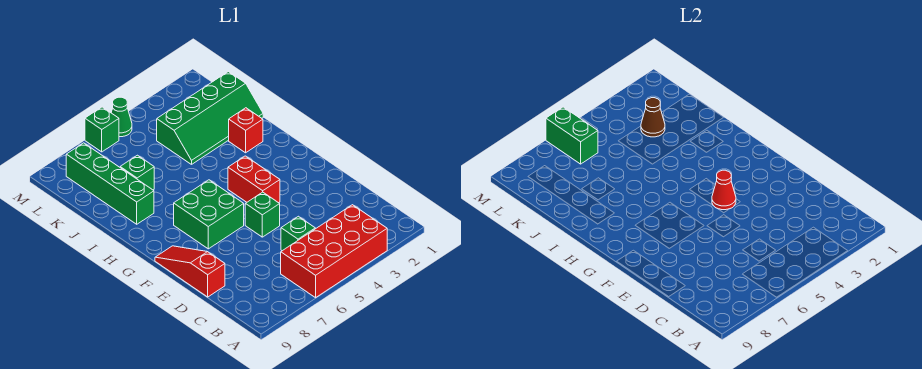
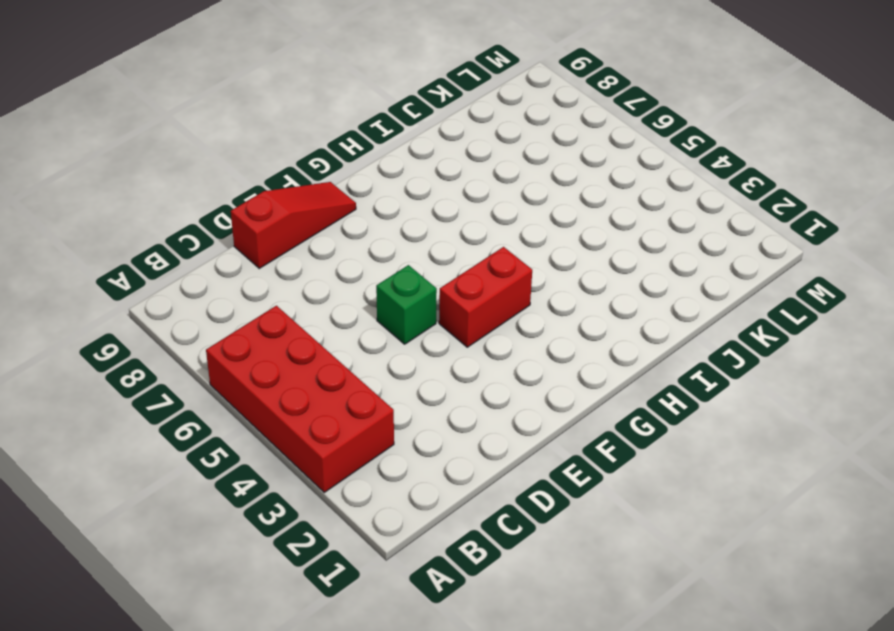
none -> green 1x1 brick [281,216,315,251]
none -> green 2x2 brick [174,180,244,249]
none -> red 1x1 brick [229,108,263,153]

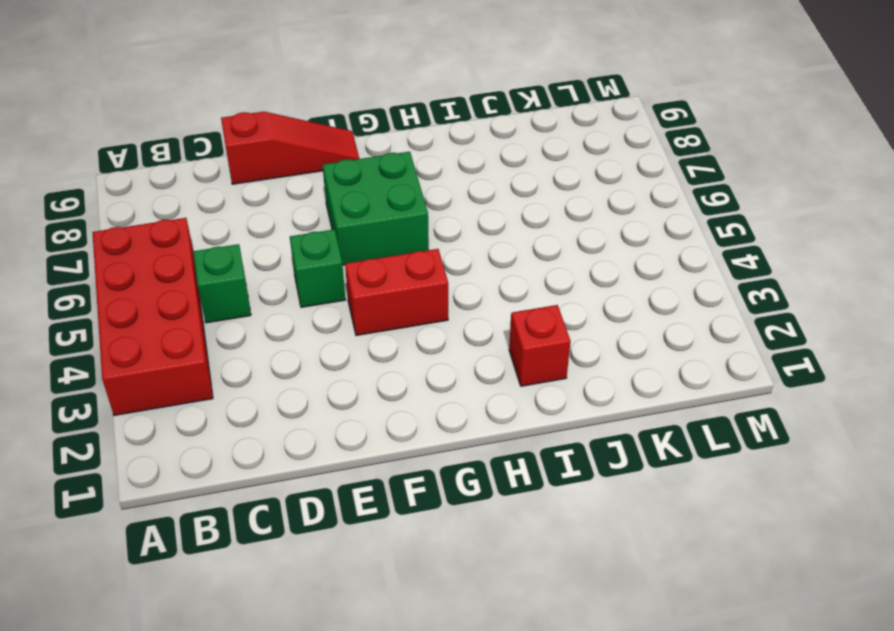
none -> green 1x4 brick [66,143,154,224]
none -> green 2x4 slope [157,72,263,164]
none -> green 1x1 brick [120,155,154,190]

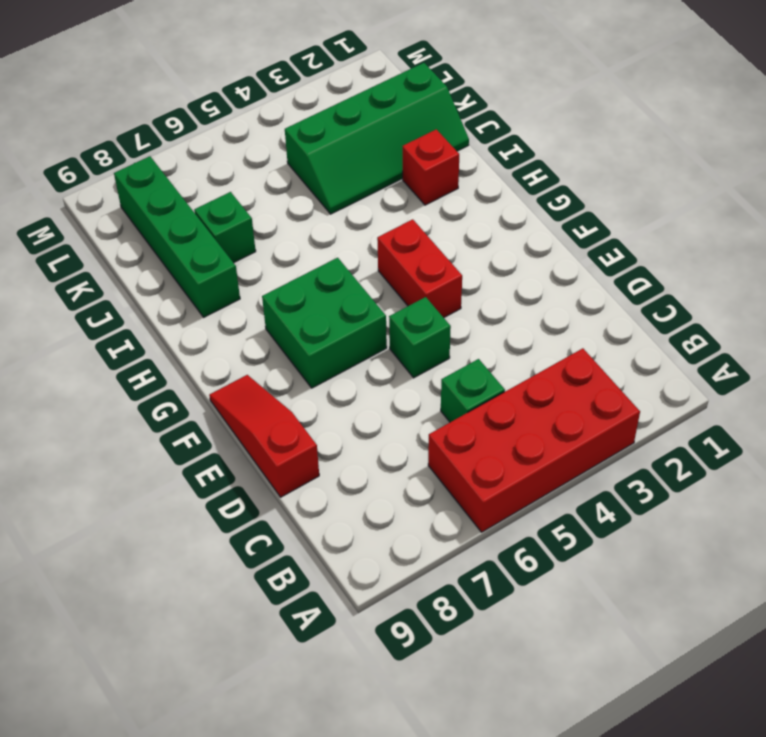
none -> green 1x1 cone [111,97,132,137]
none -> green 1x1 brick [85,107,119,152]
none -> red 1x1 cone [712,170,736,210]

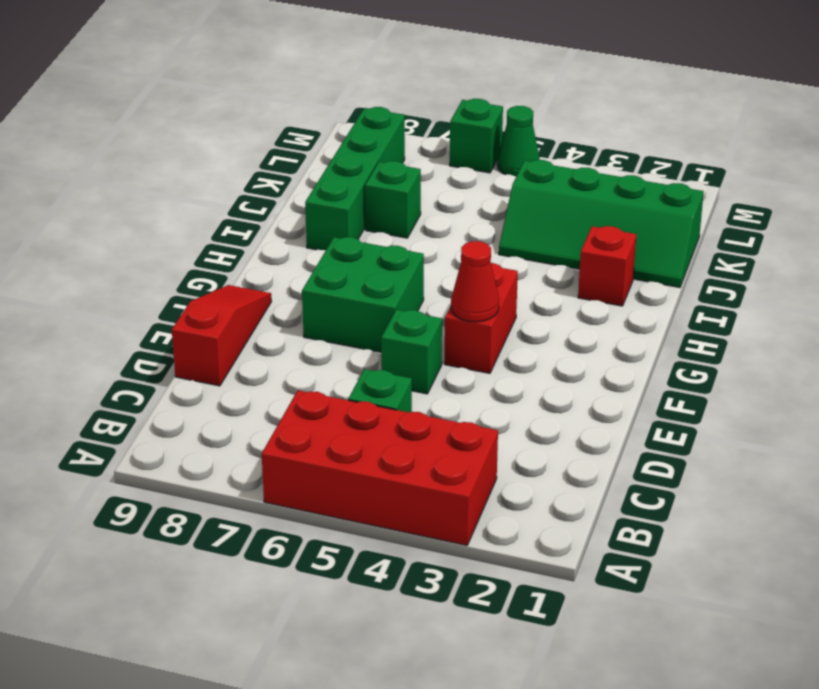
none -> brown 1x1 cone [641,98,665,137]
none -> green 1x2 brick [546,107,598,164]

